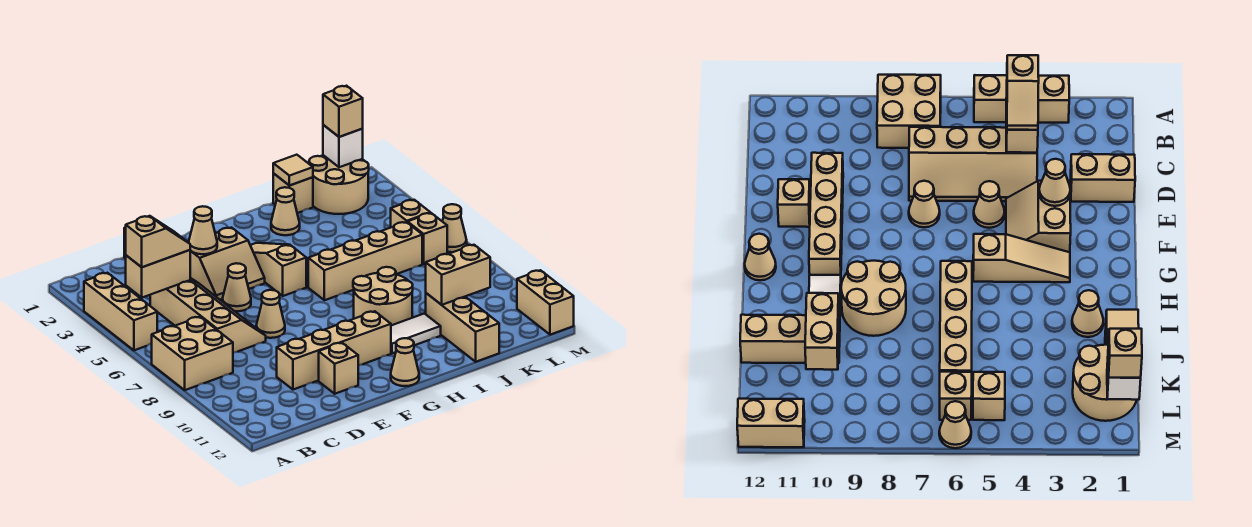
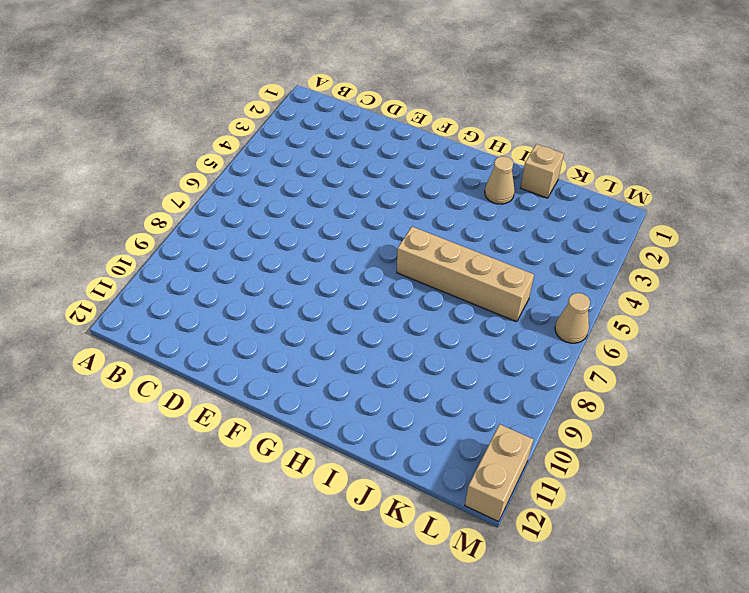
none -> tan 1x3 brick [84,273,157,350]
none -> tan 2x2 brick [152,317,233,390]
none -> tan 2x4 slope [150,278,266,353]

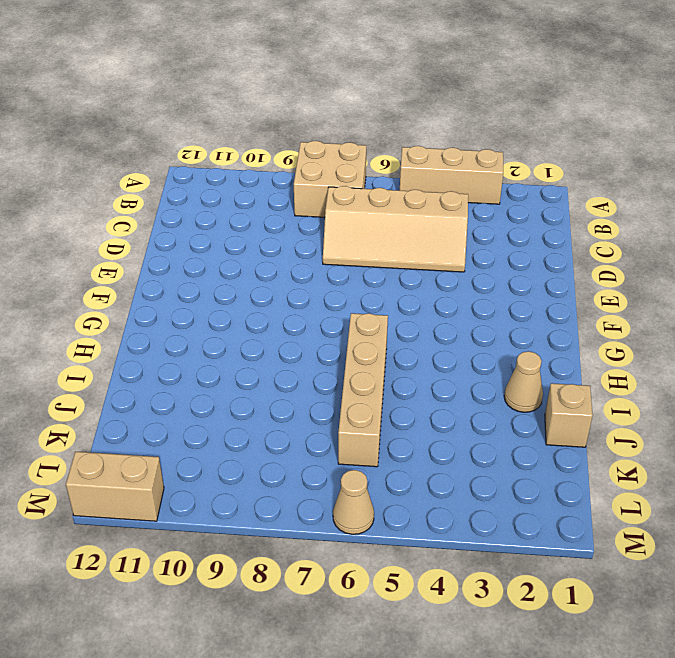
none -> tan 1x2 brick [1071,154,1135,202]
none -> tan 1x4 brick [277,311,391,390]
none -> tan 2x2 slope [190,228,265,300]

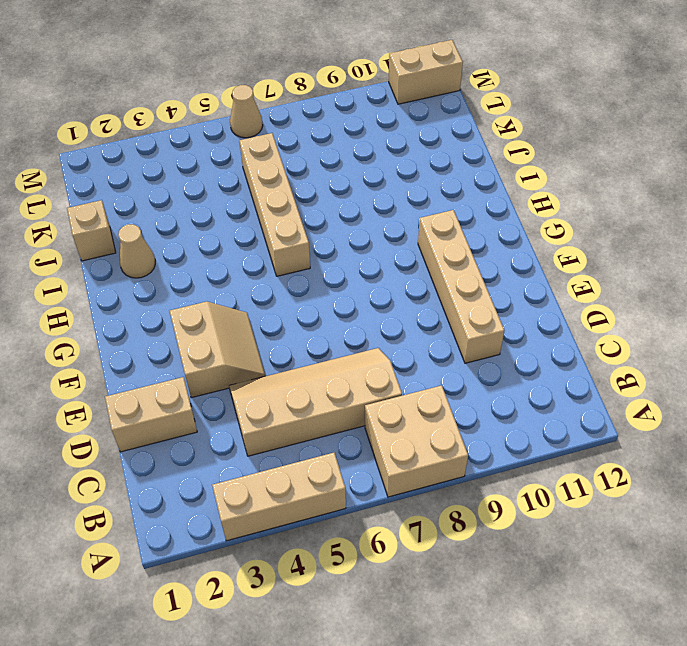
none -> tan 1x1 cone [223,263,251,311]
none -> tan 1x1 cone [256,290,285,338]
none -> tan 1x1 brick [319,343,358,394]

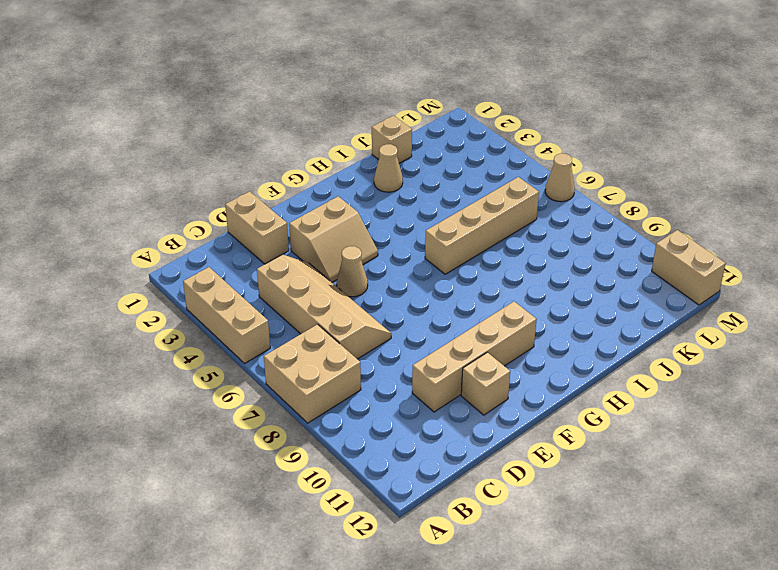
none -> tan 1x1 cone [256,290,285,338]
none -> tan 1x3 slope [250,243,306,296]
none -> tan 1x1 cone [391,338,419,386]

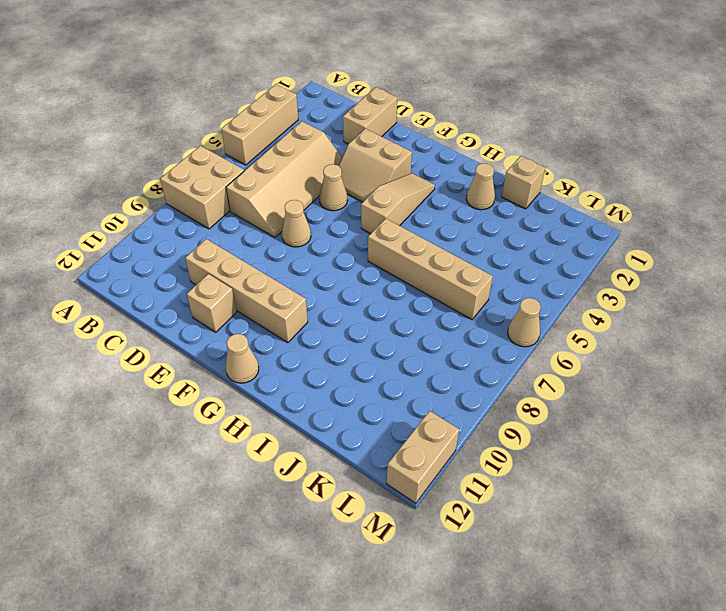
none -> tan 2x2 round brick [353,267,413,325]
none -> white 1x2 tile [391,314,441,353]
none -> tan 1x3 brick [426,293,499,362]

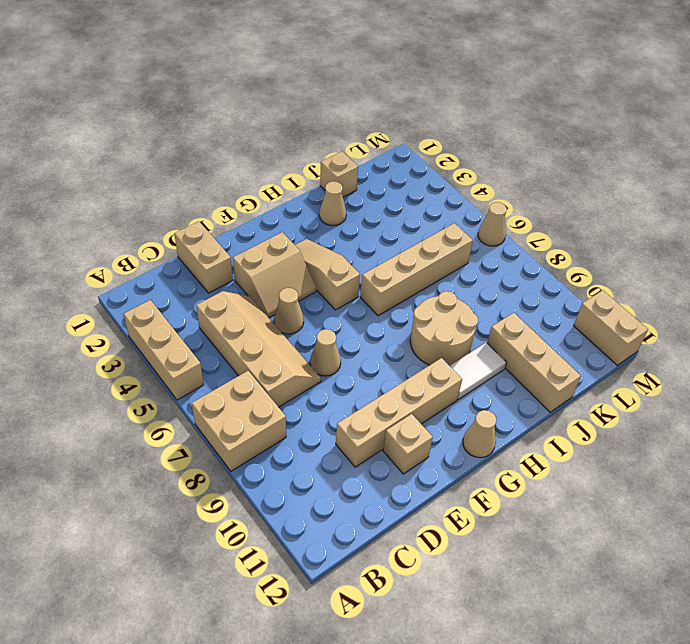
none -> tan 2x2 round brick [309,155,369,214]
none -> tan 1x1 brick [391,200,430,227]
none -> tan 1x1 brick [408,213,447,264]

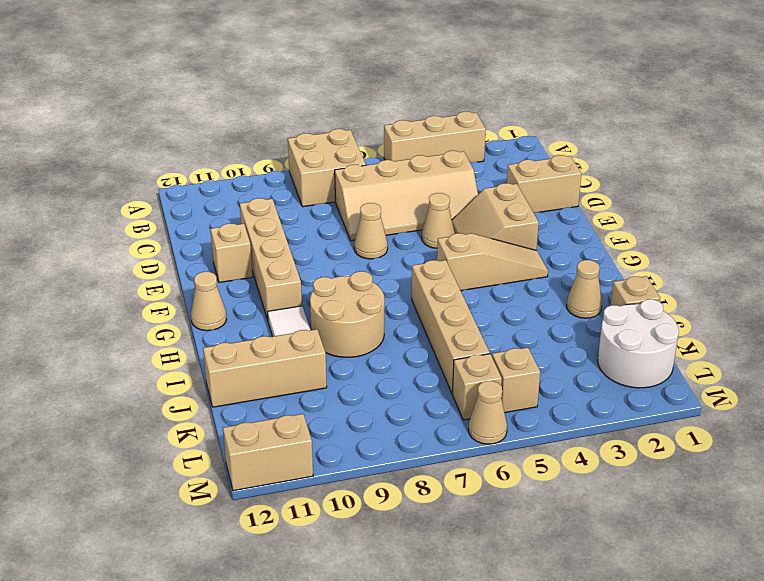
white 2x2 round brick [598,299,679,388] -> tan 2x2 round brick [309,155,369,214]
none -> tan 1x2 brick [126,250,190,298]
none -> tan 1x1 cone [189,206,217,254]
none -> tan 1x1 tile [273,155,313,186]

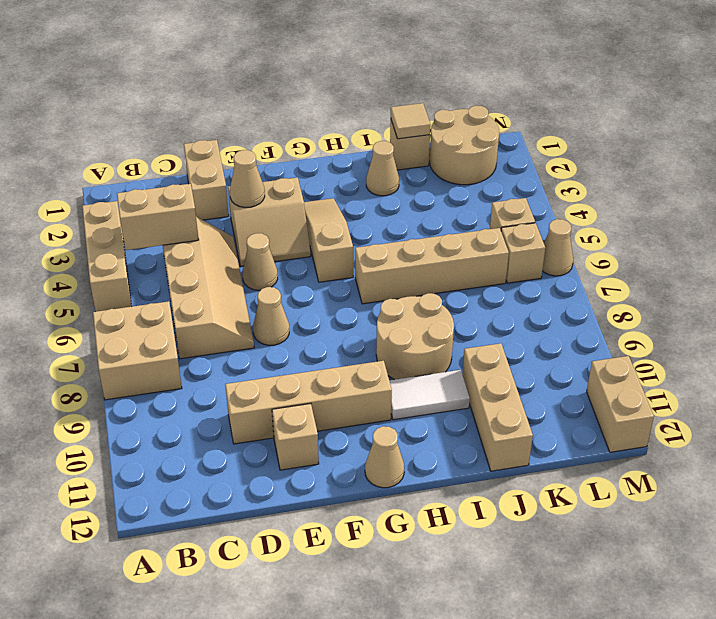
none -> tan 1x2 brick [426,245,490,305]
none -> white 1x1 brick [323,125,363,167]
none -> tan 1x2 slope [126,216,190,267]

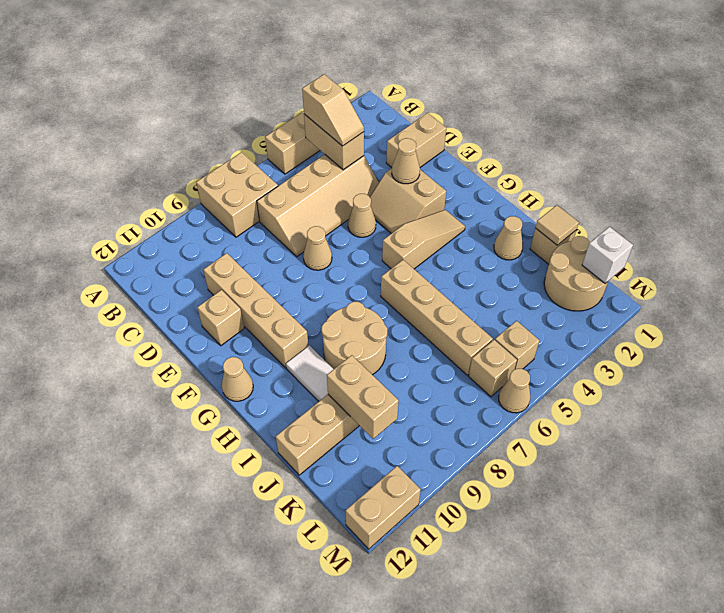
none -> tan 1x1 brick [323,86,363,137]

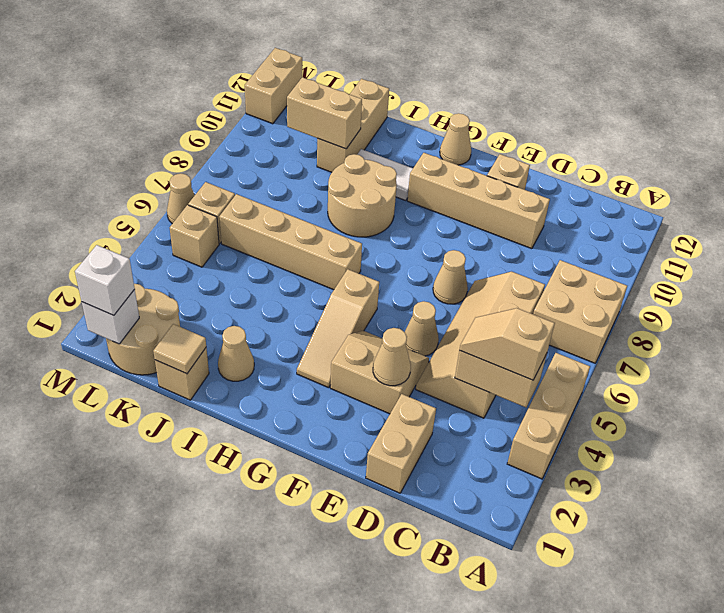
white 1x1 brick [75,245,135,315] -> tan 1x1 brick [323,86,363,137]

